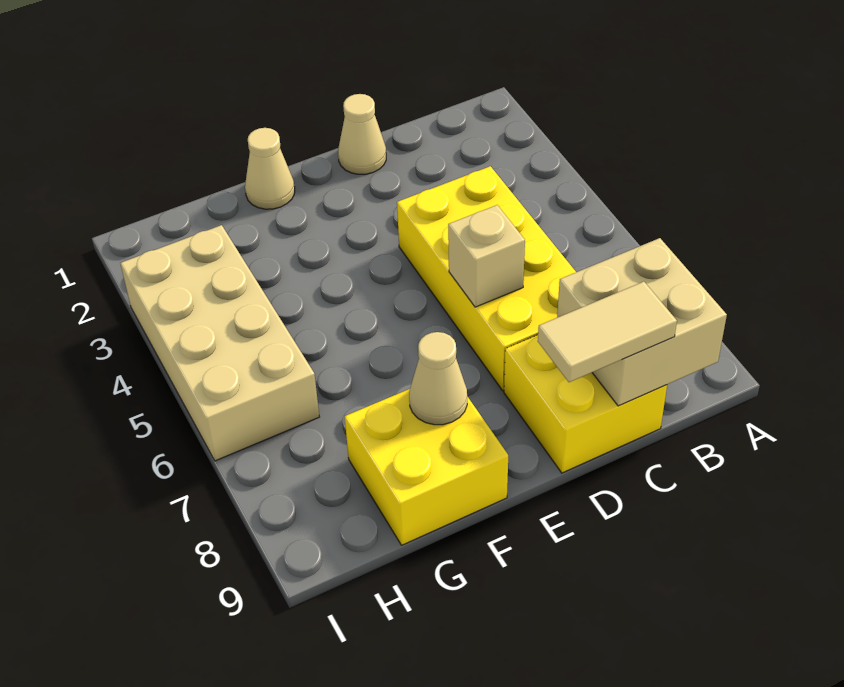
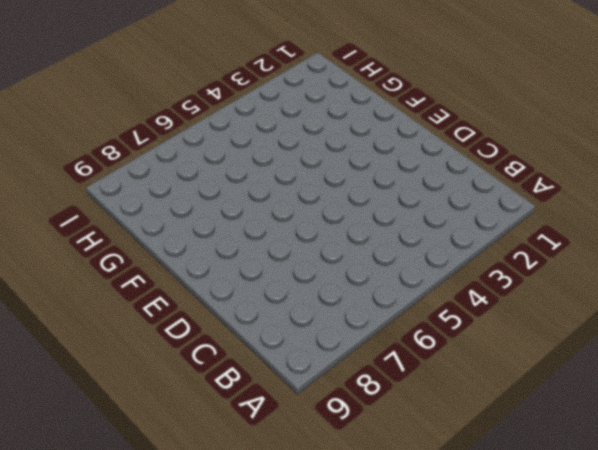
none -> yellow 2x4 brick [397,166,576,391]
none -> yellow 2x2 brick [504,335,667,473]

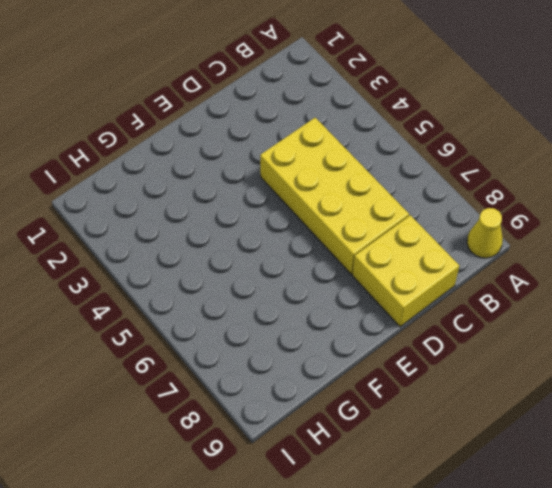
yellow 1x1 cone [467,208,503,258] -> none
none -> tan 1x1 cone [338,94,386,174]
none -> tan 1x1 cone [245,128,295,209]

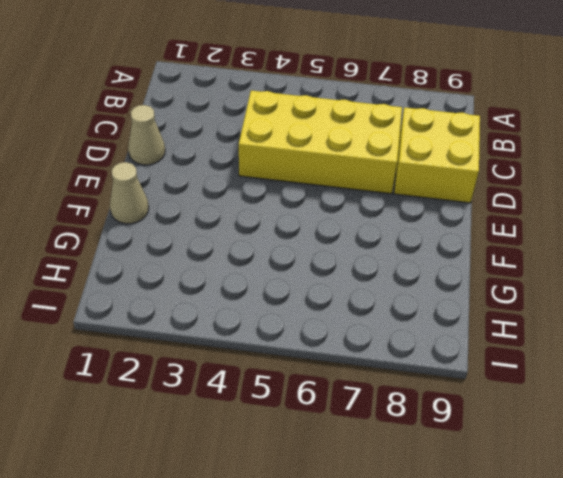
none -> yellow 2x2 brick [345,389,508,545]
none -> tan 2x4 brick [120,225,319,461]

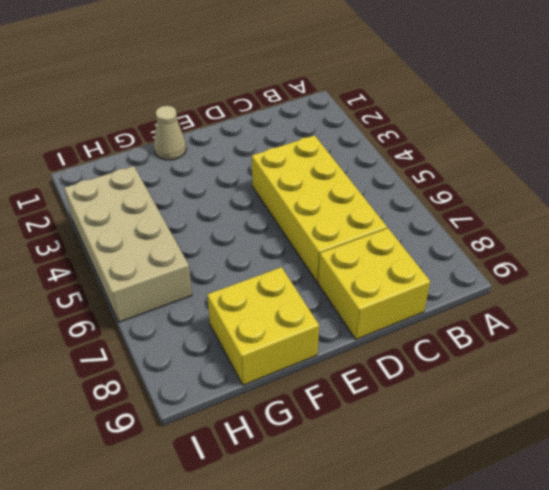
none -> tan 1x1 cone [338,94,386,174]
none -> tan 2x2 brick [557,238,727,406]

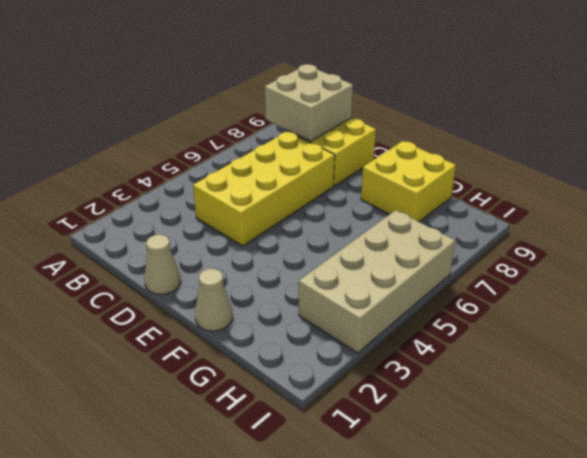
none -> tan 1x1 brick [448,205,525,307]
none -> tan 1x1 cone [409,332,468,425]

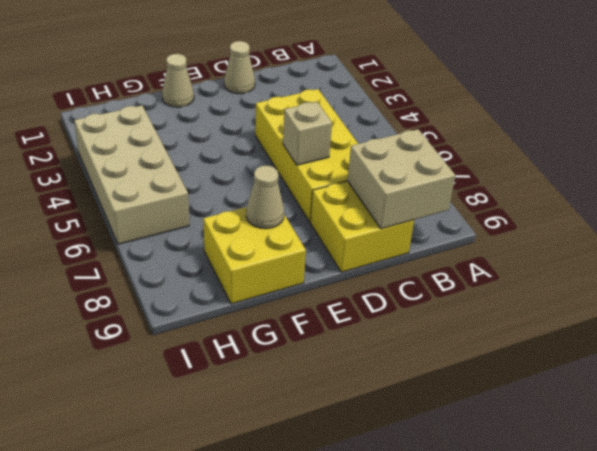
none -> tan 1x2 tile [538,282,677,382]

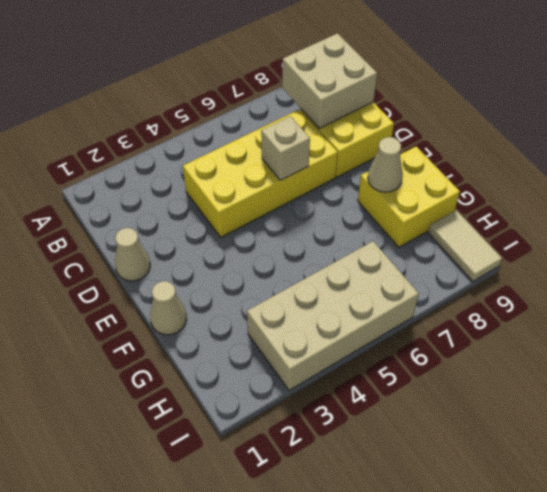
tan 1x2 tile [428,210,502,282] -> tan 1x2 tile moved to [538,282,677,382]

